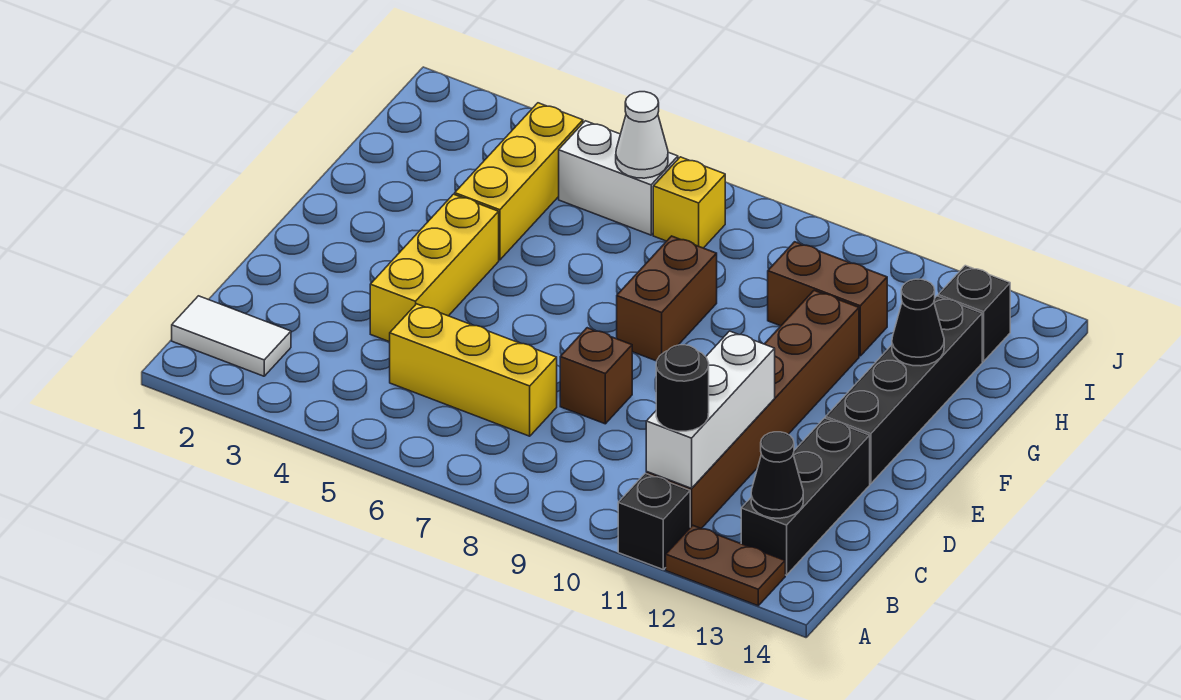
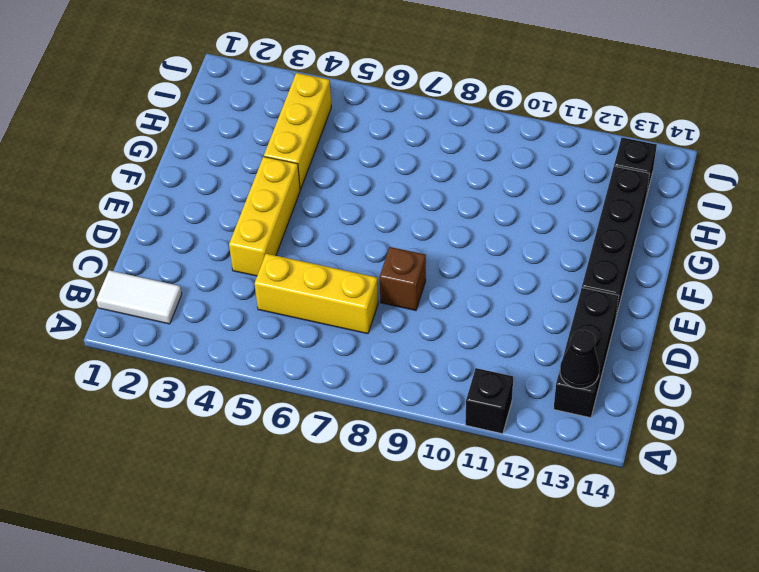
none -> brown 1x2 plate [666,525,785,606]
none -> brown 1x6 brick [646,290,859,529]
none -> brown 1x2 brick [617,236,717,361]

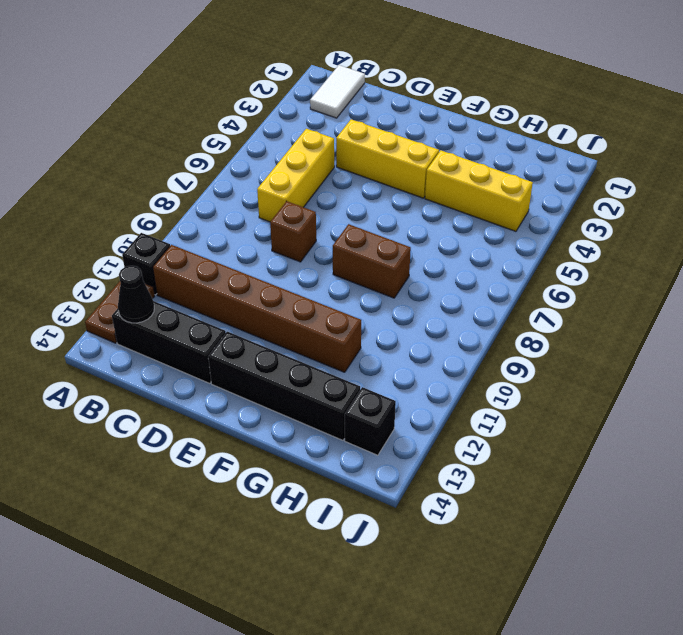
none -> brown 1x2 brick [768,242,887,356]
none -> white 1x2 brick [559,121,678,235]
none -> yellow 1x1 brick [653,157,725,248]

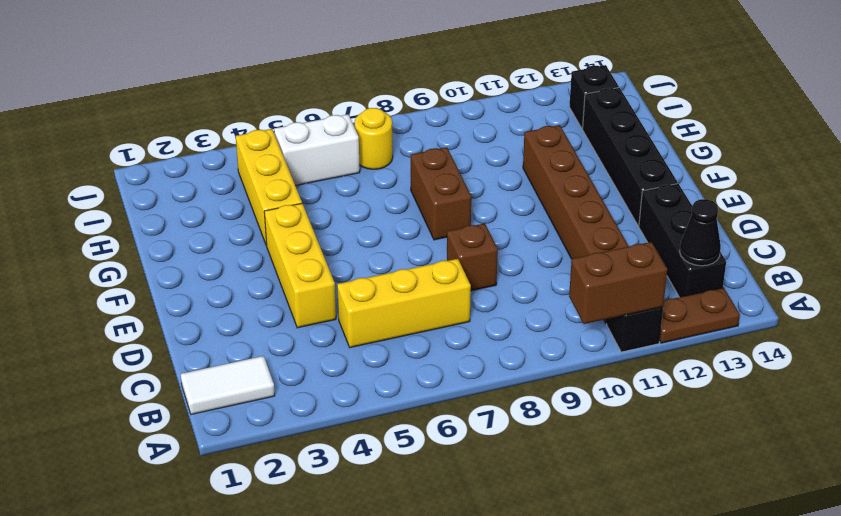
brown 1x2 brick [569,242,667,324] -> brown 1x2 brick moved to [768,242,887,356]
yellow 1x1 round brick [355,108,393,169] -> yellow 1x1 brick [653,157,725,248]
none -> white 1x3 brick [646,331,775,488]
none -> black 1x1 cone [892,279,944,366]
none -> white 1x1 cone [616,92,668,178]

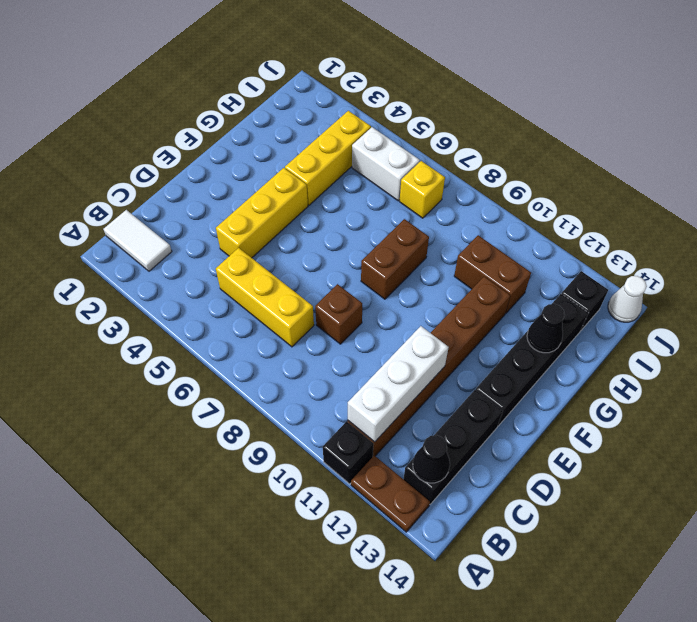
white 1x1 cone [608,276,647,322] -> white 1x1 cone moved to [616,92,668,178]
none -> black 1x1 round brick [656,345,709,431]

